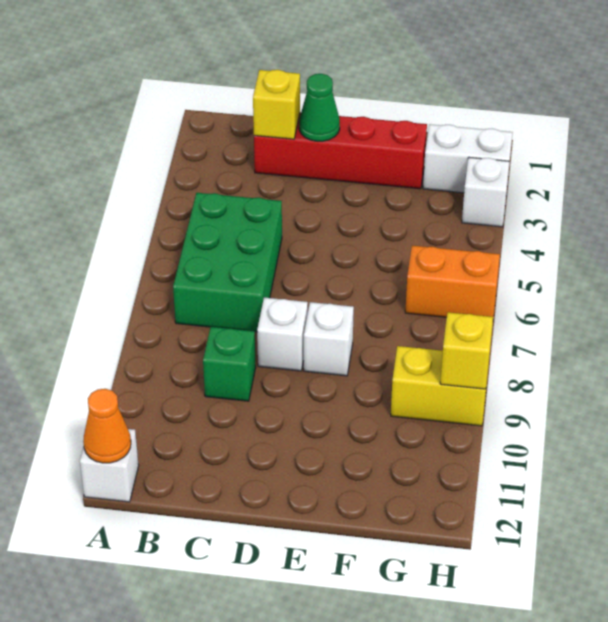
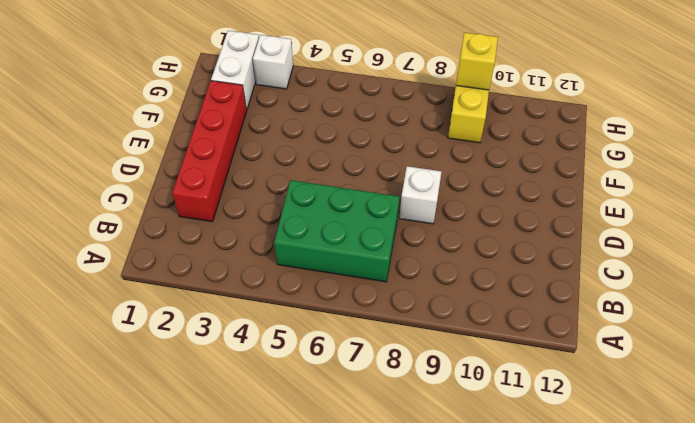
none -> white 1x1 brick [80,429,139,502]
none -> green 1x1 brick [203,327,256,401]
none -> white 1x1 brick [304,302,354,376]

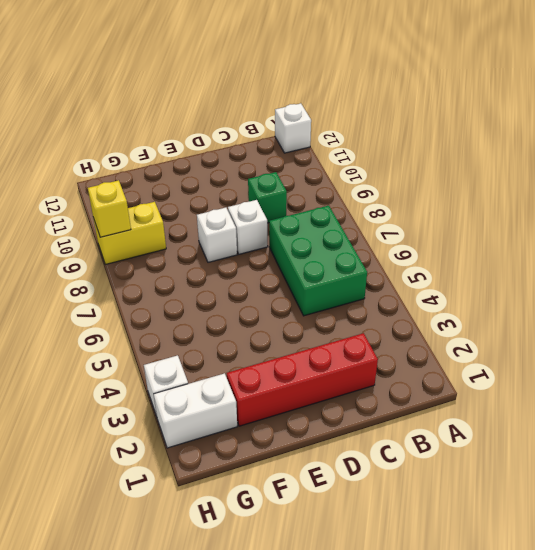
none -> orange 1x2 brick [405,246,500,318]
none -> orange 1x1 cone [83,389,131,463]
none -> yellow 1x1 brick [253,70,300,139]

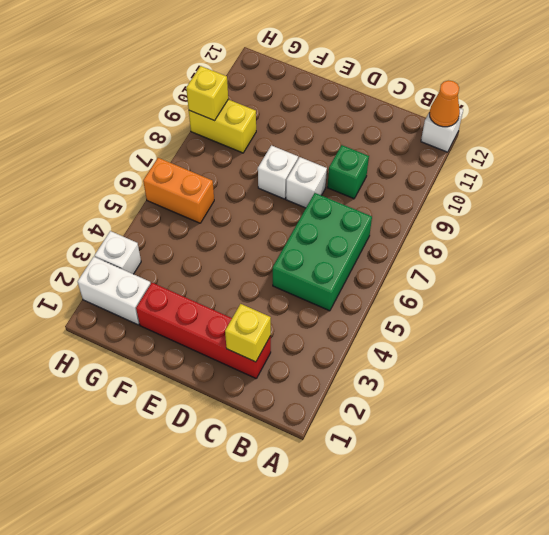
none -> green 1x1 cone [299,74,340,141]

